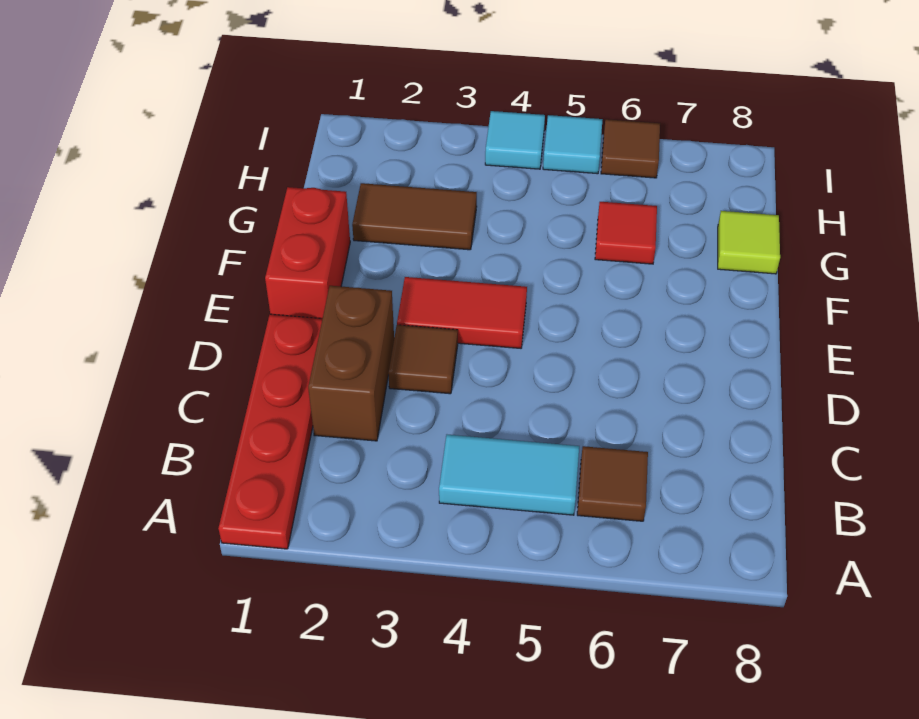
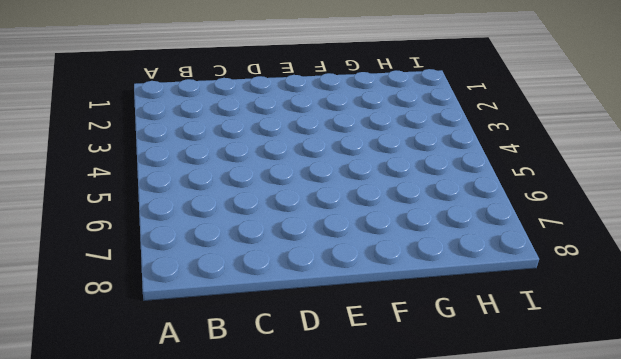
none -> red 1x4 plate [218,314,322,549]
none -> cyan 1x2 tile [439,435,579,515]
none -> brown 1x1 tile [577,446,648,521]

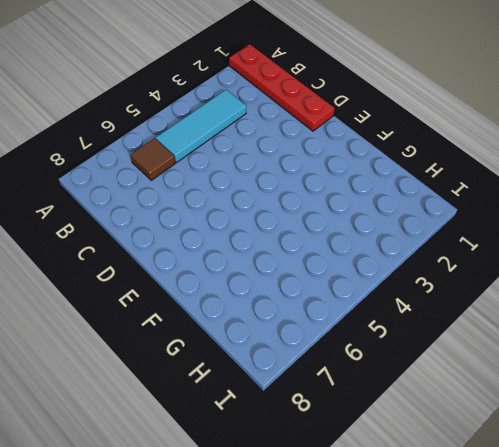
cyan 1x3 tile [156,90,246,162] -> cyan 1x2 tile [439,435,579,515]
none -> brown 1x2 brick [308,286,394,441]
none -> brown 1x1 tile [388,325,458,394]
none -> red 1x2 brick [265,187,350,319]

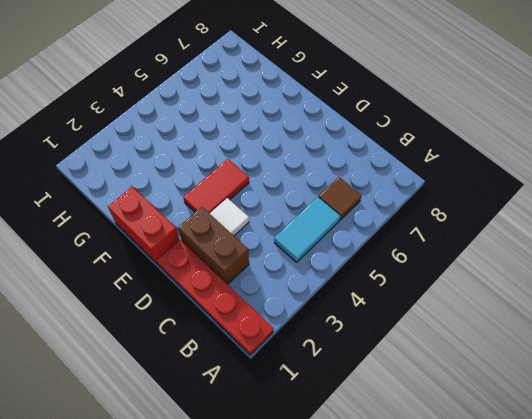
white 1x1 tile [210,198,249,236] -> brown 1x1 tile [388,325,458,394]
none -> brown 1x2 tile [352,183,477,250]
none -> red 1x1 tile [595,202,657,264]
none -> lime 1x1 tile [718,211,780,274]

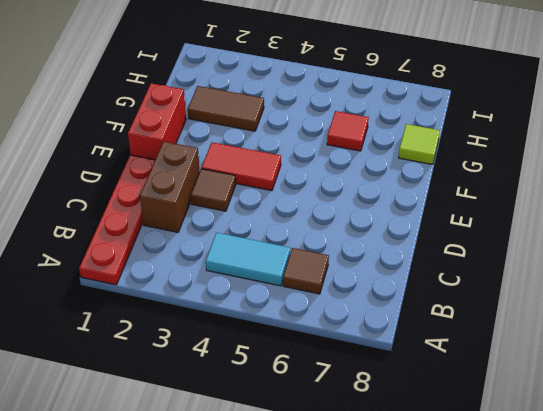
none -> cyan 1x1 tile [485,111,545,169]
none -> cyan 1x1 tile [543,115,603,174]
none -> brown 1x1 tile [601,119,660,178]

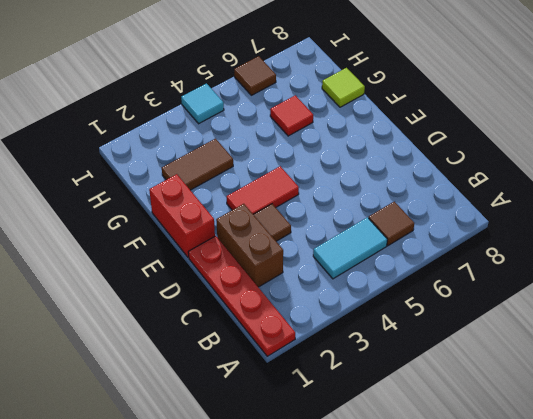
none -> cyan 1x1 tile [543,115,603,174]

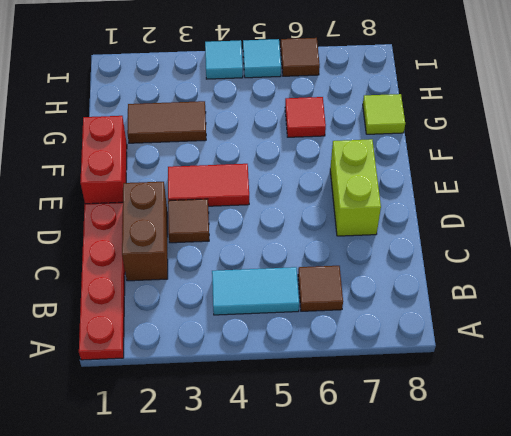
lime 1x2 brick [330,139,381,236] -> none

